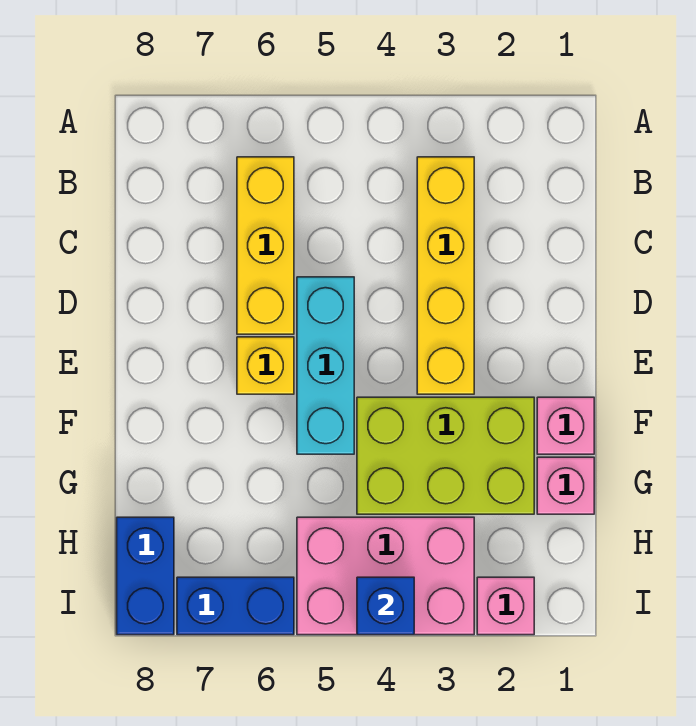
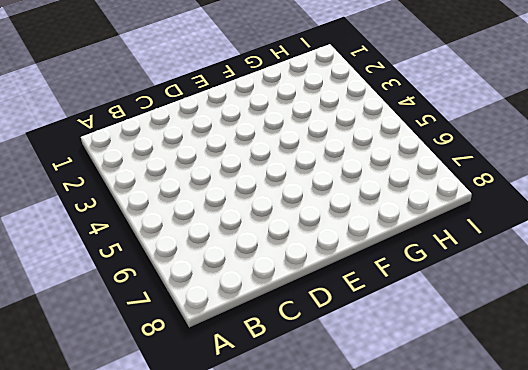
none -> yellow 1x4 brick [417,157,474,394]
none -> yellow 1x3 brick [237,157,294,334]
none -> cyan 1x3 brick [297,277,354,454]

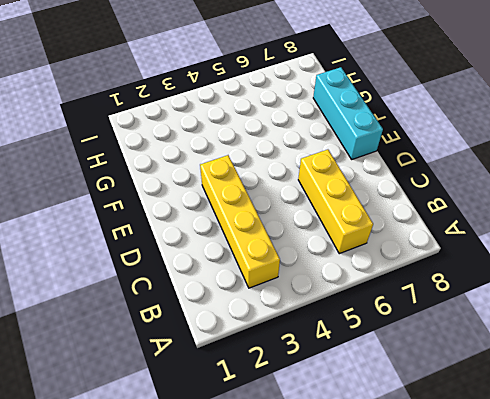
cyan 1x3 brick [313,67,383,159] -> cyan 1x3 brick moved to [297,277,354,454]
none -> yellow 1x1 brick [237,337,294,394]
none -> pink 1x1 brick [537,397,594,454]
none -> lime 2x3 brick [357,397,534,514]

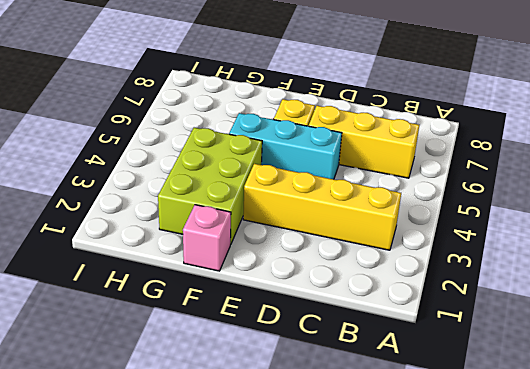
none -> pink 1x1 brick [537,457,594,514]
none -> pink 2x3 brick [297,517,474,635]
none -> blue 1x2 brick [117,517,174,635]

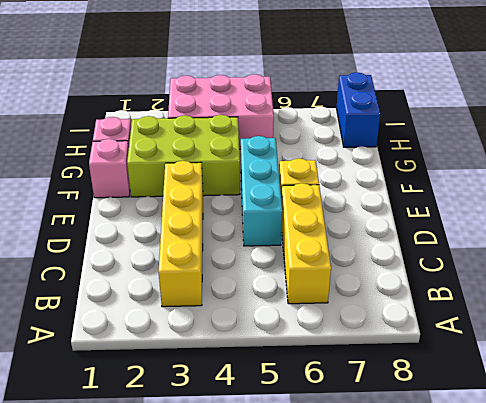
none -> pink 1x1 brick [477,577,534,635]
none -> blue 1x2 brick [177,577,294,635]
none -> blue 1x1 brick [357,577,414,635]

